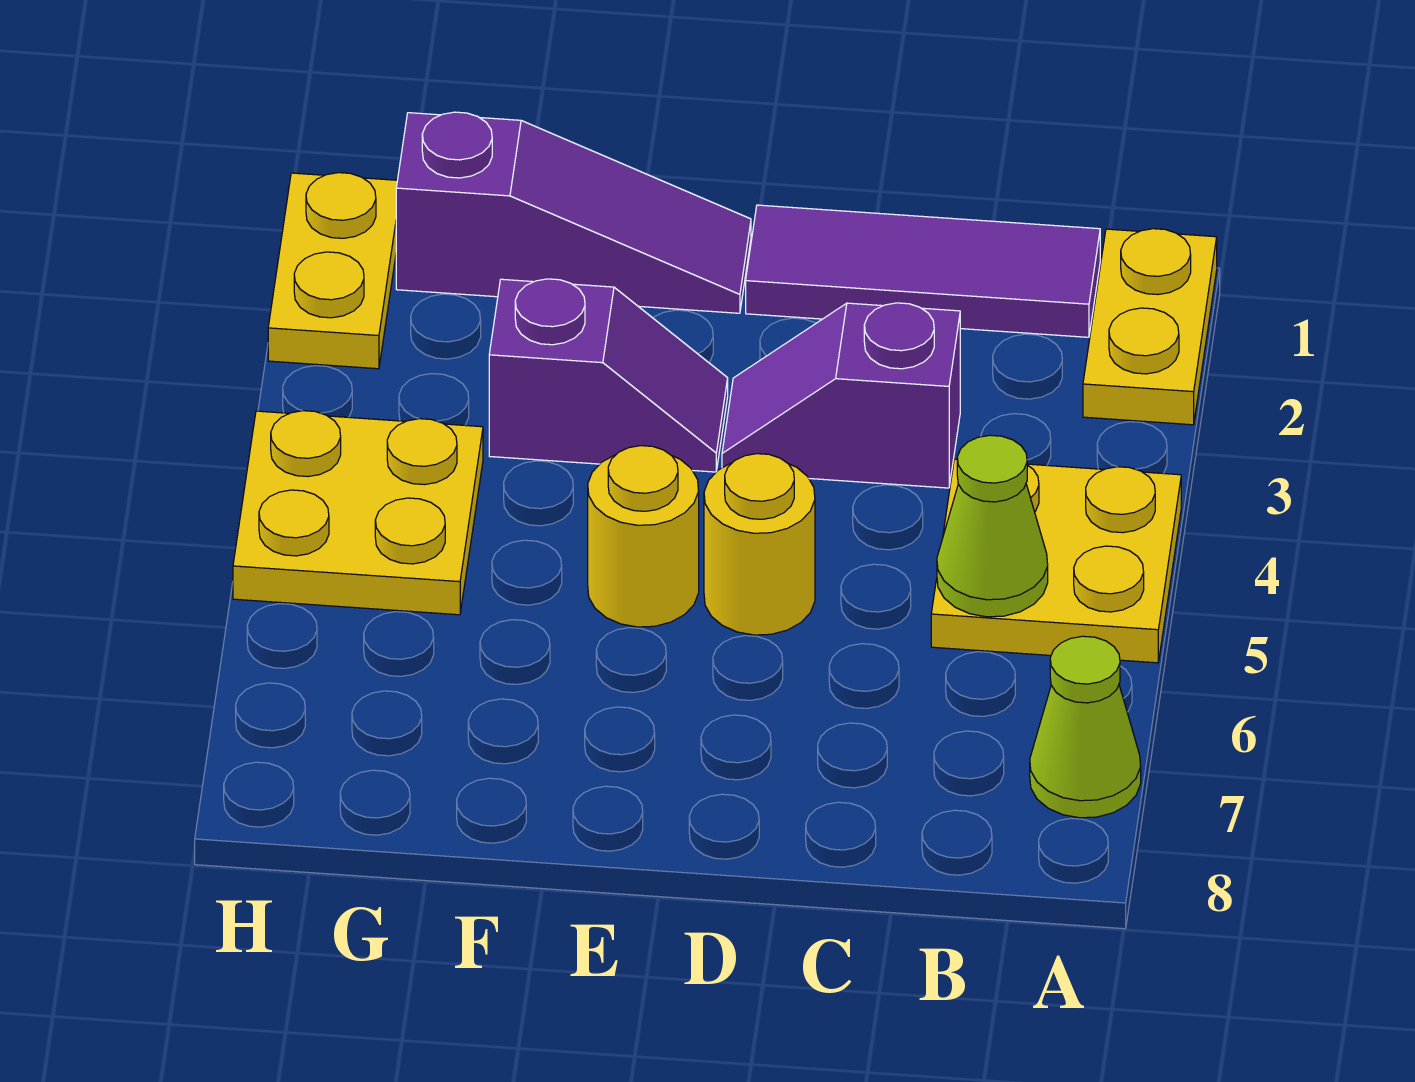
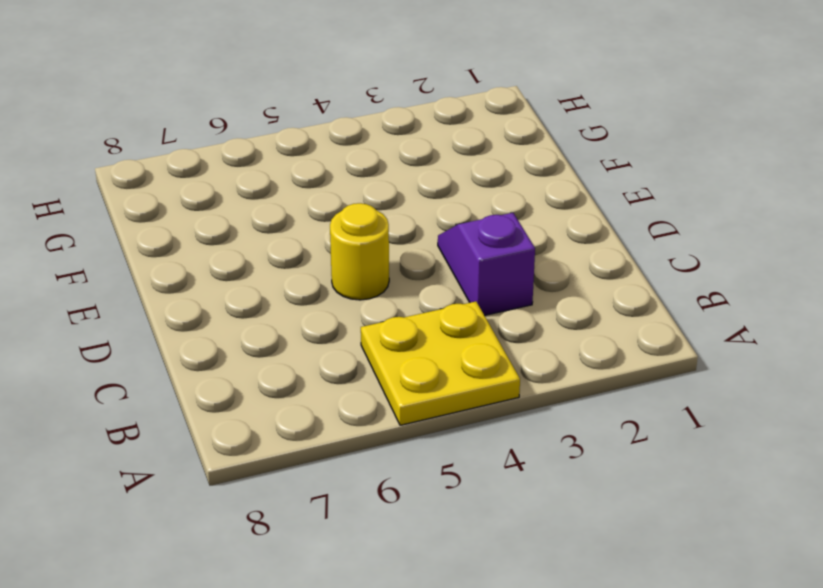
none -> yellow 1x2 plate [1083,229,1217,425]
none -> lime 1x1 cone [1030,636,1141,818]
none -> purple 1x3 tile [746,205,1100,337]

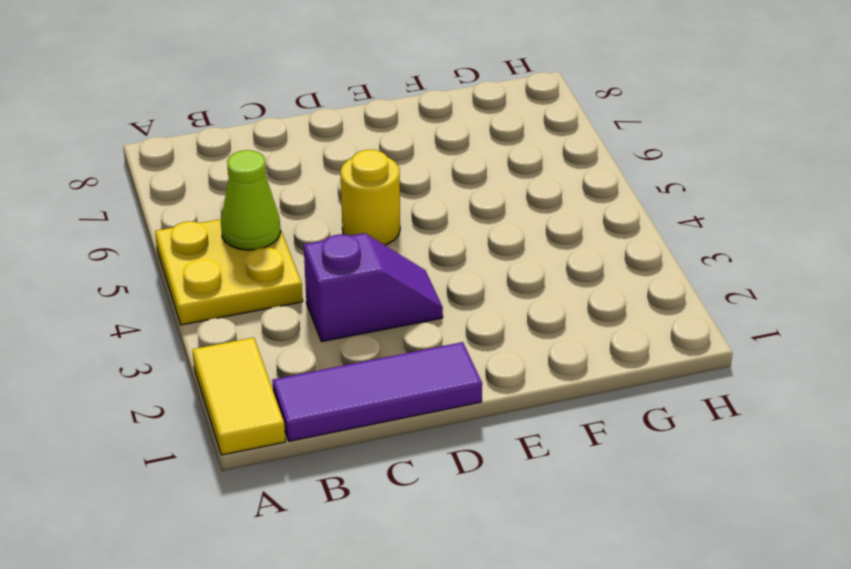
yellow 1x2 tile [192,338,285,455] -> yellow 1x2 plate [1083,229,1217,425]
none -> lime 1x1 cone [1030,636,1141,818]
none -> purple 1x3 slope [396,112,751,313]
none -> purple 1x2 slope [489,279,728,472]

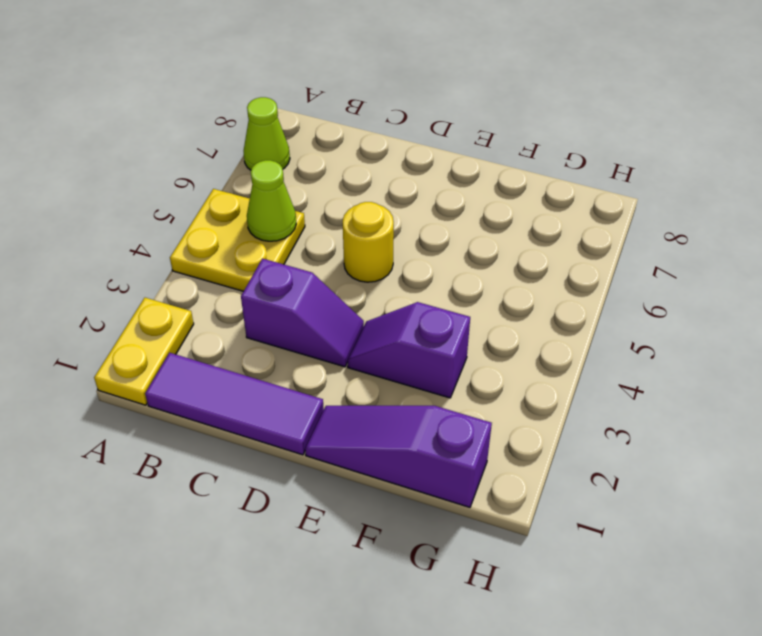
none -> yellow 1x1 round brick [588,446,699,627]
none -> yellow 2x2 plate [233,411,483,615]
none -> yellow 1x2 plate [268,173,397,369]

